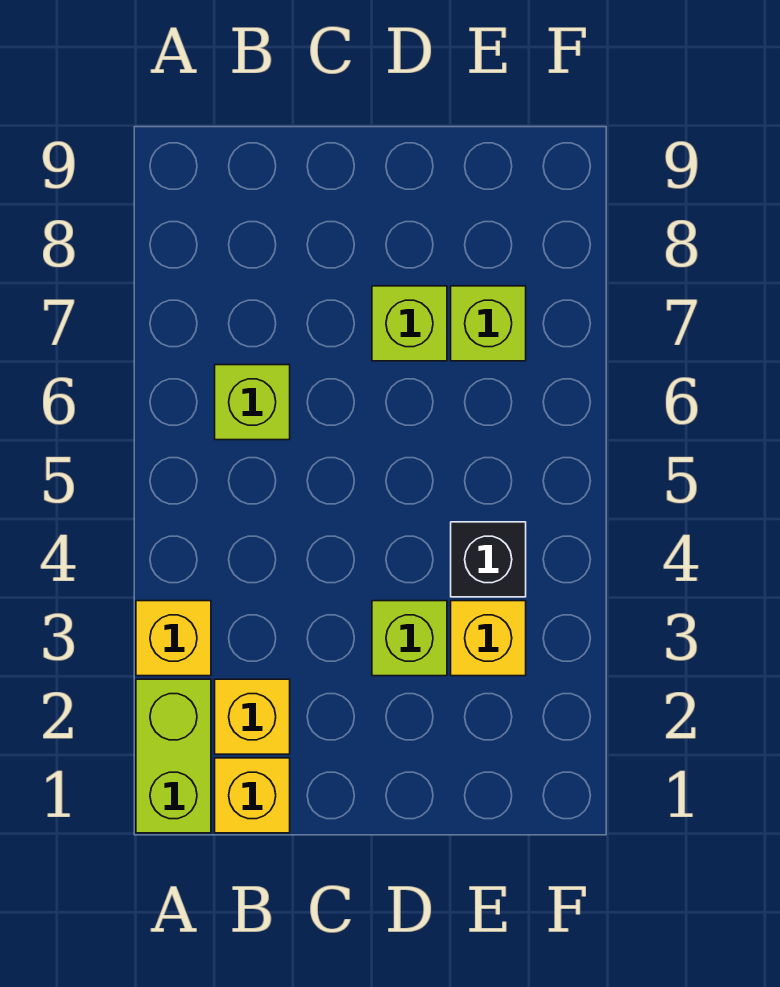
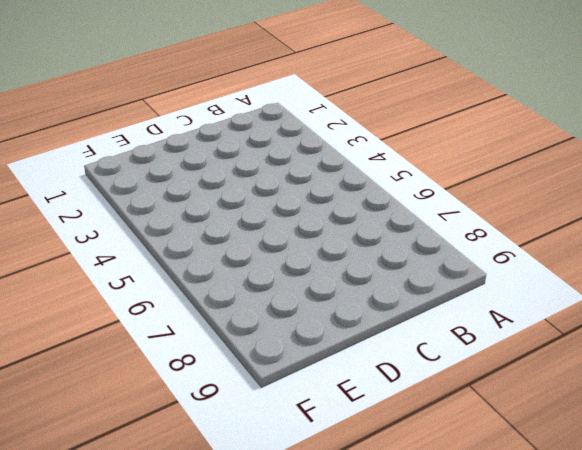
none -> lime 1x2 brick [136,679,211,833]
none -> yellow 1x1 brick [136,601,211,676]

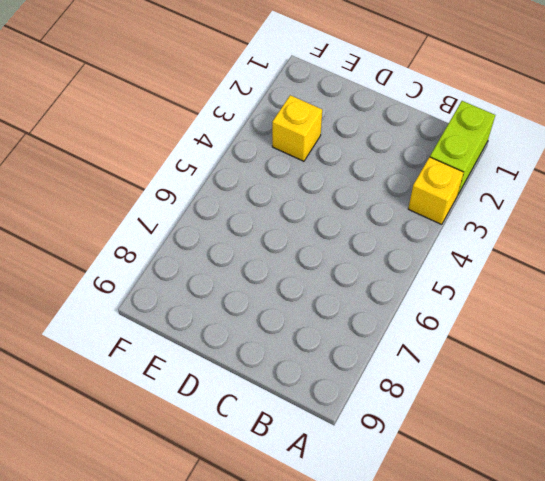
none -> yellow 1x1 brick [215,758,290,833]
none -> yellow 1x1 brick [215,679,290,754]

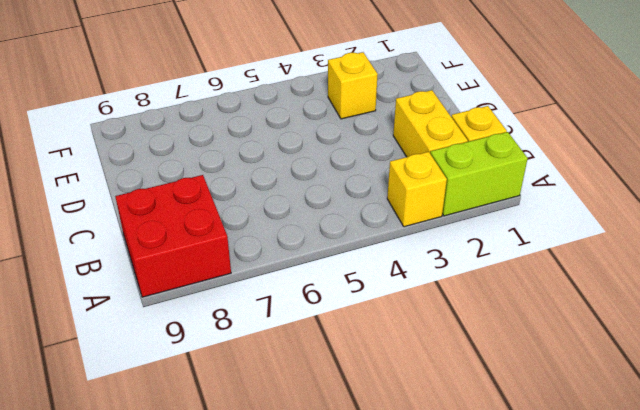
red 2x2 brick [115,175,231,297] -> none
yellow 1x2 brick [393,90,468,157] -> yellow 1x1 brick [215,679,290,754]
none -> lime 1x1 brick [215,365,290,440]
none -> lime 1x1 brick [372,601,447,676]

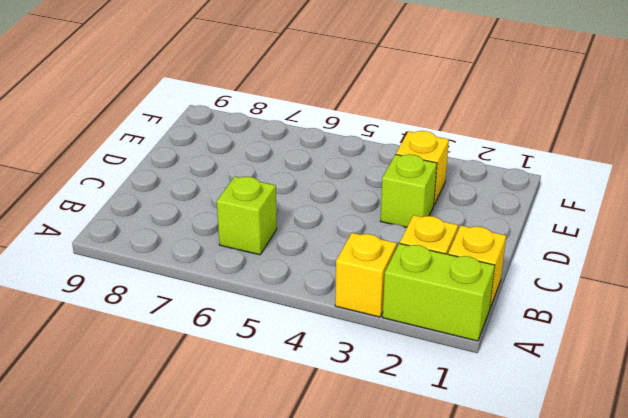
none -> lime 1x1 brick [372,286,447,361]
none -> black 1x1 brick [451,522,526,597]

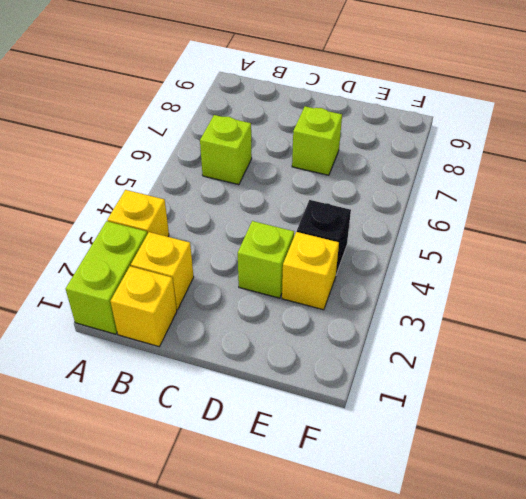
none -> lime 1x1 brick [451,286,526,361]

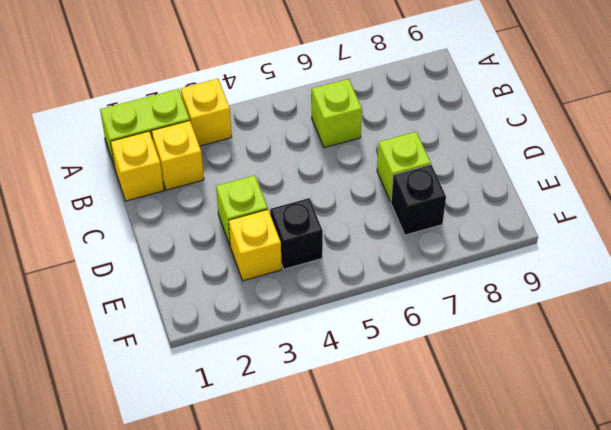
black 1x1 brick [391,165,446,235] -> lime 1x1 brick [451,286,526,361]

